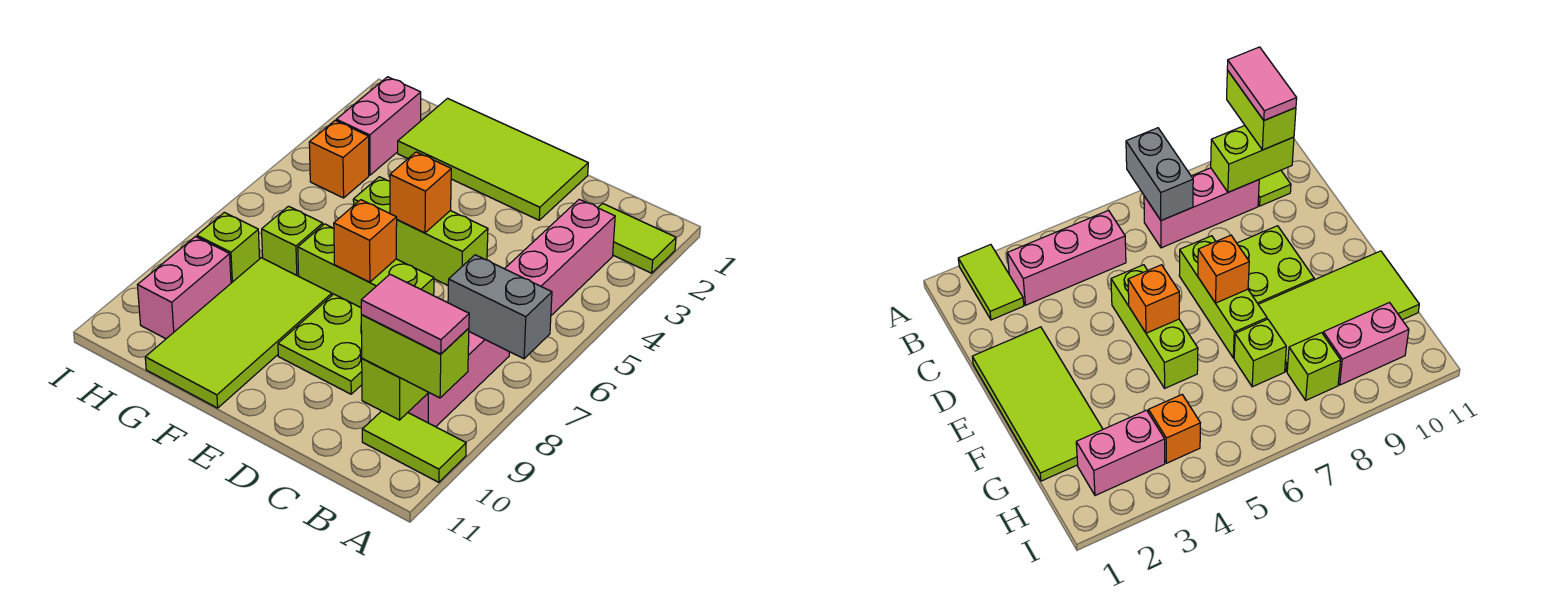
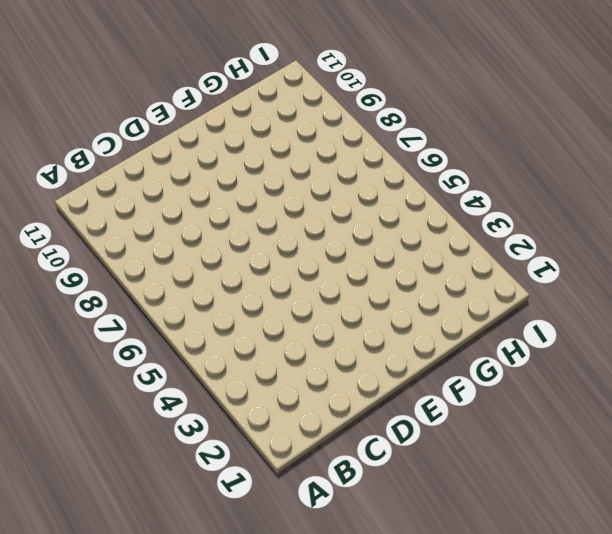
none -> lime 1x2 tile [598,203,676,273]
none -> lime 1x2 tile [362,411,466,482]
none -> pink 1x3 brick [505,199,615,315]

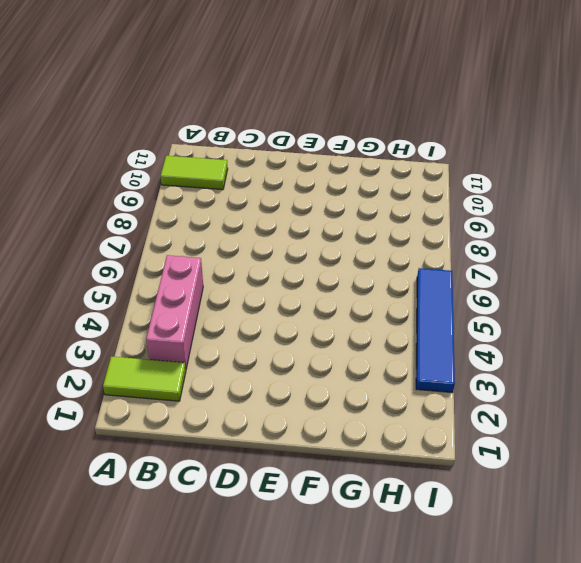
blue 1x4 tile [416,268,455,393] -> none
none -> pink 1x3 brick [408,332,509,427]
none -> lime 2x4 tile [398,98,588,220]
none -> lime 1x3 brick [353,177,488,285]

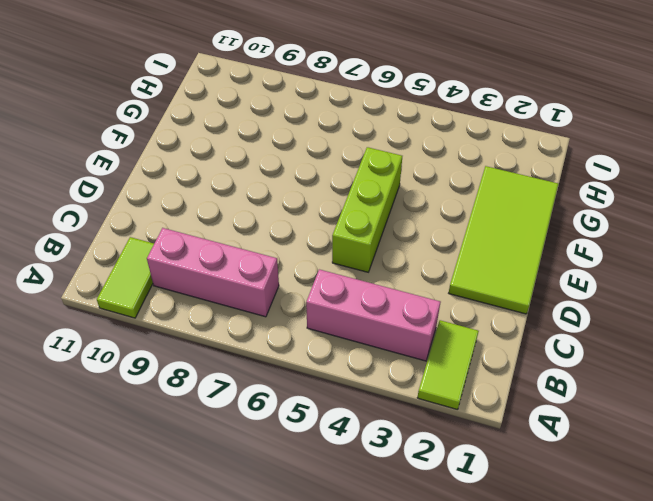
none -> lime 1x3 brick [298,224,434,308]
none -> lime 2x2 plate [278,294,362,394]
none -> lime 2x4 tile [145,258,332,408]

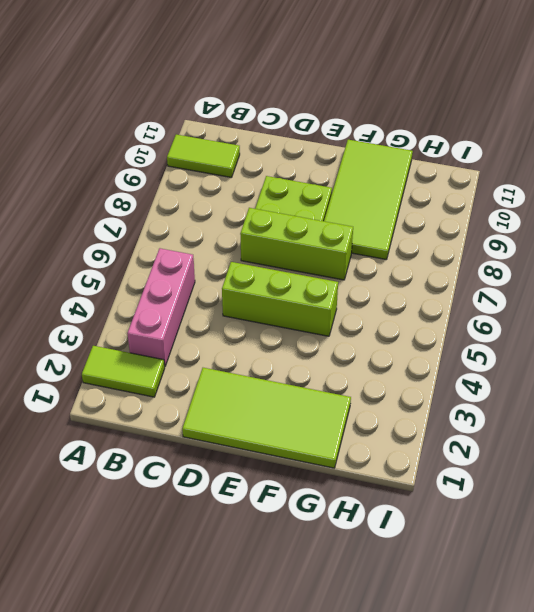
none -> pink 1x3 brick [408,332,509,427]
none -> lime 1x1 brick [262,206,323,276]
none -> pink 1x2 brick [336,77,421,175]

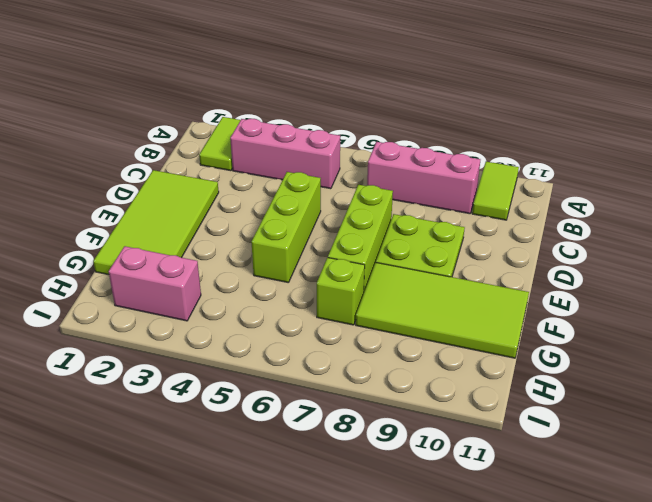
none -> orange 1x1 brick [309,121,369,198]
none -> lime 1x1 brick [197,212,260,283]
none -> pink 1x2 brick [138,237,231,339]

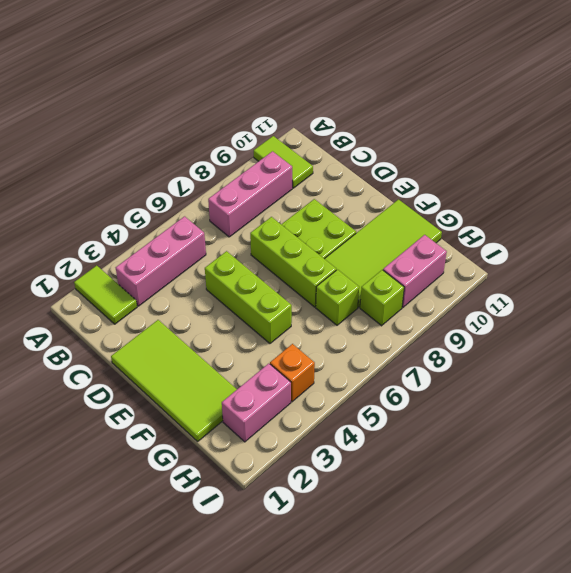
none -> grey 1x2 brick [448,255,552,359]
none -> lime 1x2 brick [362,358,429,420]
none -> orange 1x1 brick [390,152,451,233]

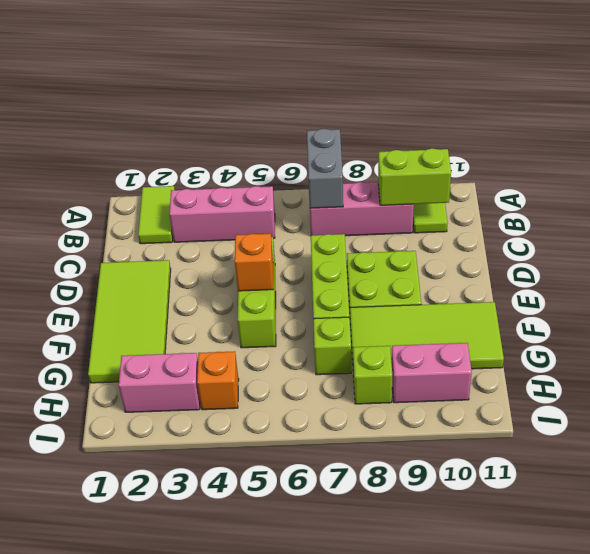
none -> orange 1x1 brick [334,200,397,282]
none -> lime 1x2 brick [361,315,469,398]
none -> pink 1x2 tile [361,274,469,354]

